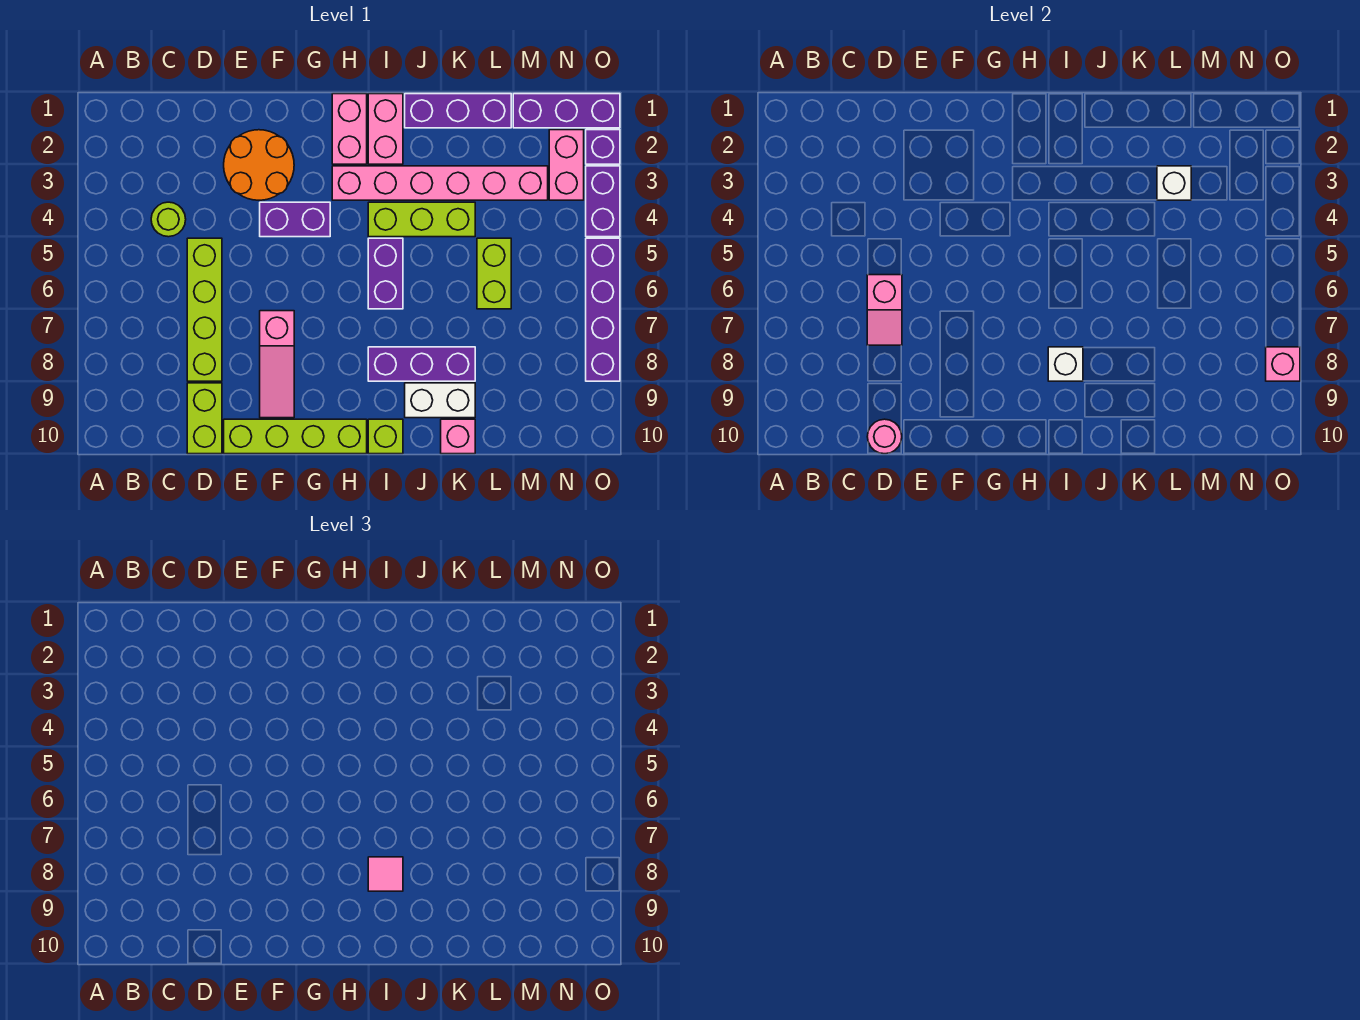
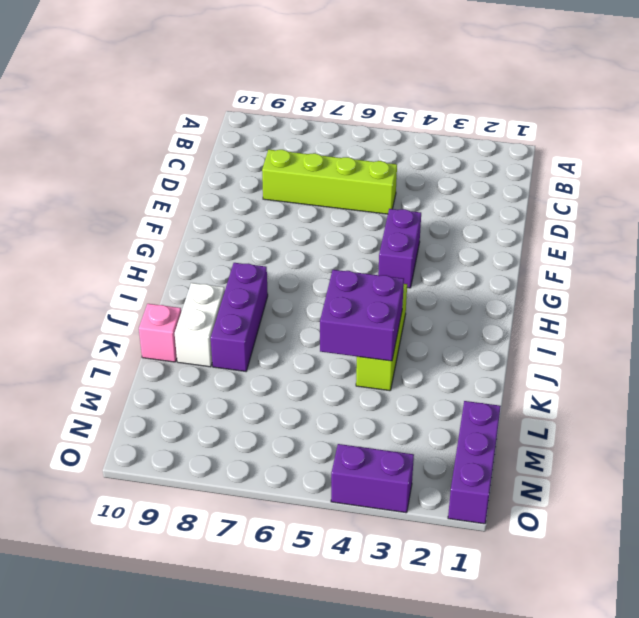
purple 2x2 brick [320,270,404,361] -> none
none -> lime 1x1 round brick [151,202,186,237]
none -> lime 1x2 brick [187,383,222,454]
none -> orange 2x2 round brick [224,130,294,200]

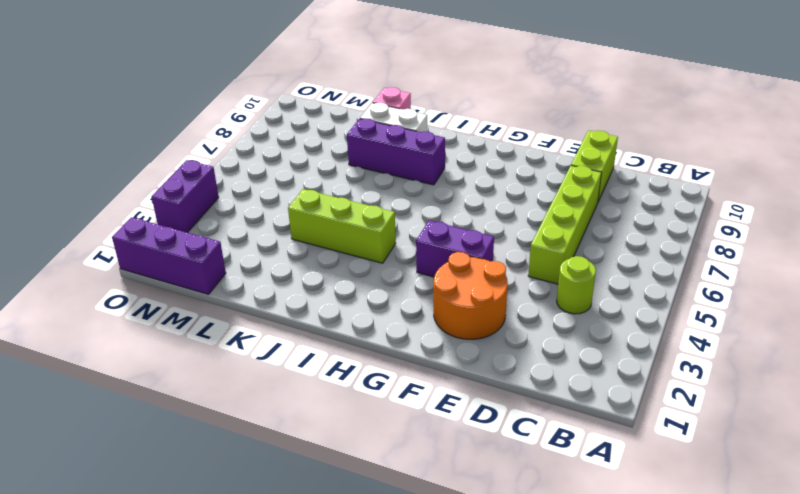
none -> lime 1x4 brick [224,419,367,454]
none -> pink 1x3 slope [260,311,294,418]
none -> pink 1x2 brick [332,94,367,164]

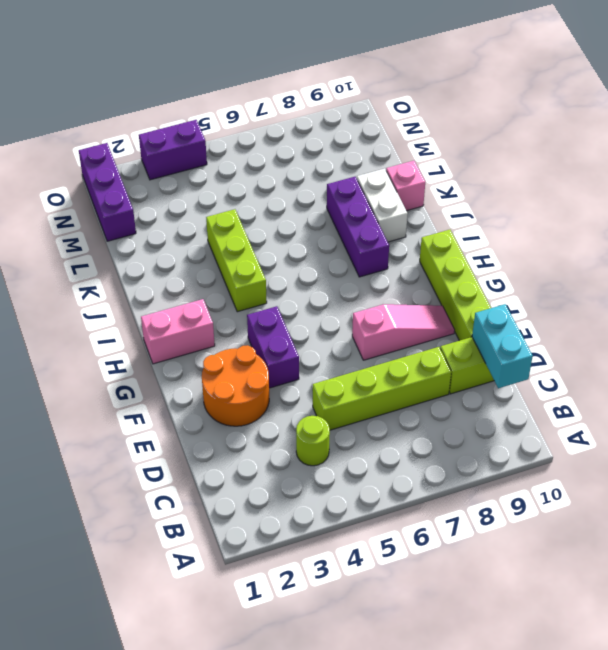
cyan 1x2 brick [472,304,533,388] -> pink 1x1 round brick [867,419,902,454]
none -> pink 1x6 brick [332,166,548,200]
none -> pink 1x2 brick [368,94,403,164]
none -> purple 1x2 brick [368,238,403,309]

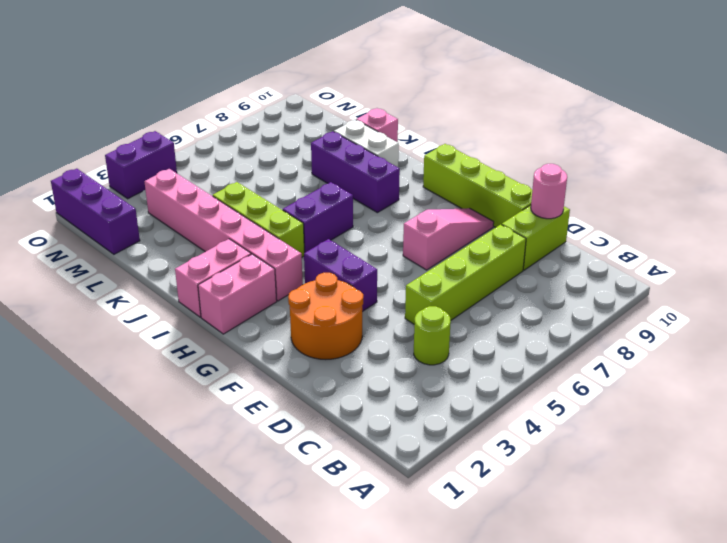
none -> lime 1x1 brick [368,419,403,454]
none -> purple 1x3 brick [405,94,511,128]
none -> lime 1x2 brick [477,238,511,309]

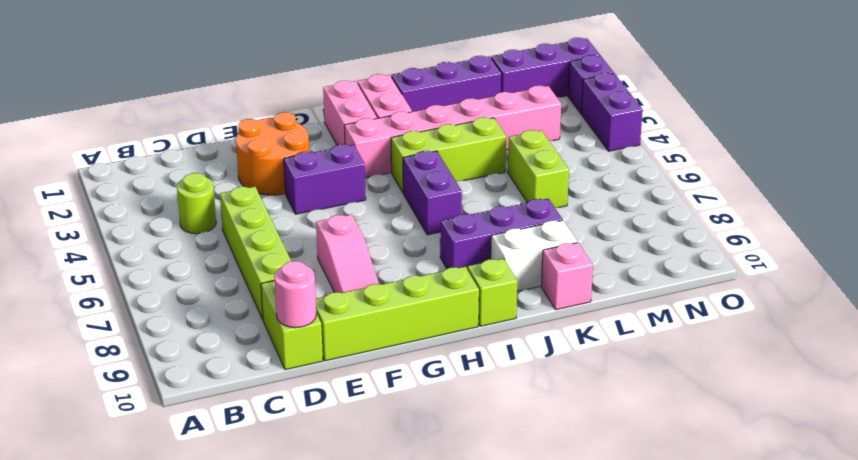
none -> pink 1x2 brick [549,130,584,200]
none -> purple 1x4 brick [586,238,620,381]
none -> pink 1x2 slope [867,275,902,345]

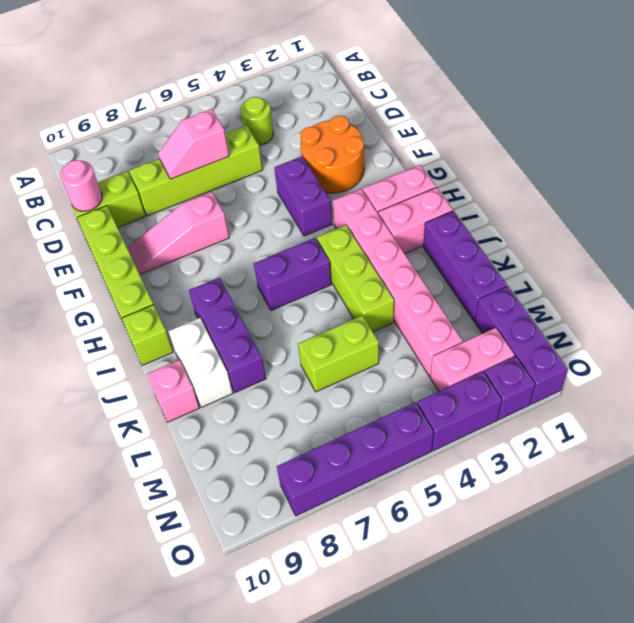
none -> white 1x1 brick [1048,347,1083,381]
none -> white 1x1 brick [1157,166,1191,200]
none -> pink 1x1 brick [1266,347,1300,381]

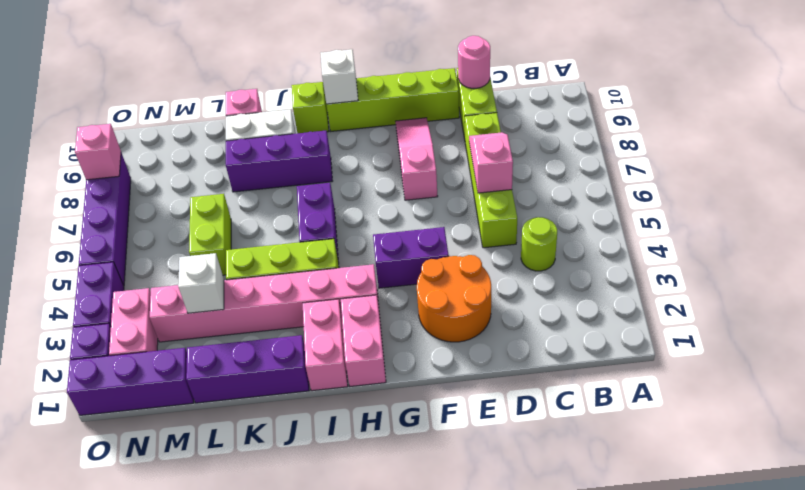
white 1x1 brick [320,49,358,104] -> white 1x1 brick moved to [1048,347,1083,381]
none -> pink 1x1 tile [368,857,403,891]

